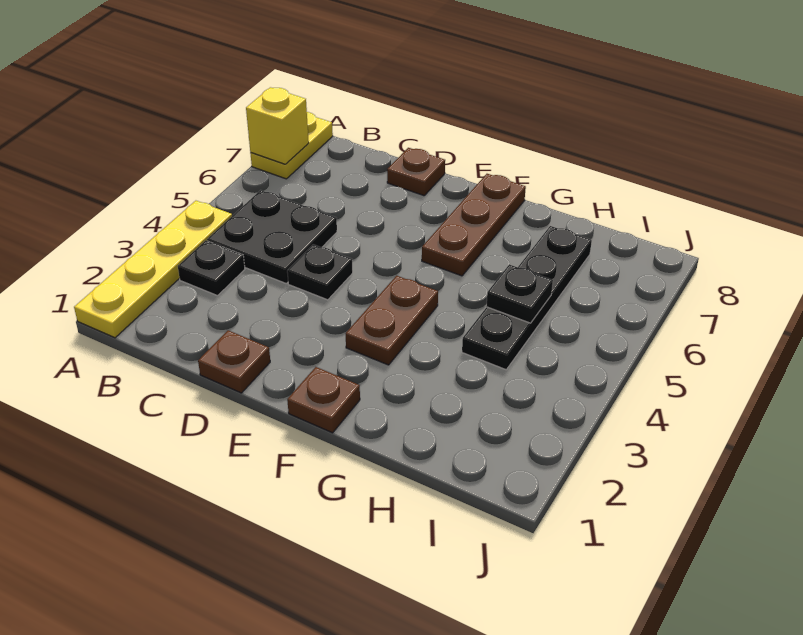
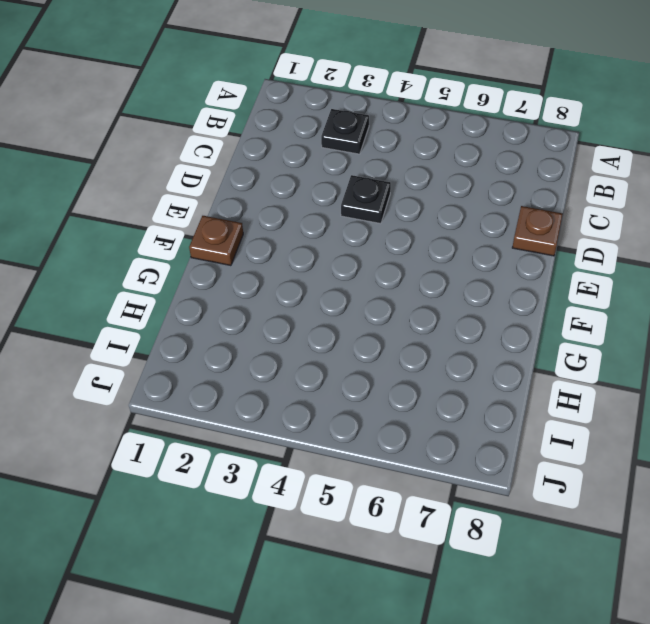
none -> yellow 1x4 plate [74,201,232,338]
none -> yellow 1x2 plate [250,112,333,179]
none -> black 2x2 plate [207,190,337,283]

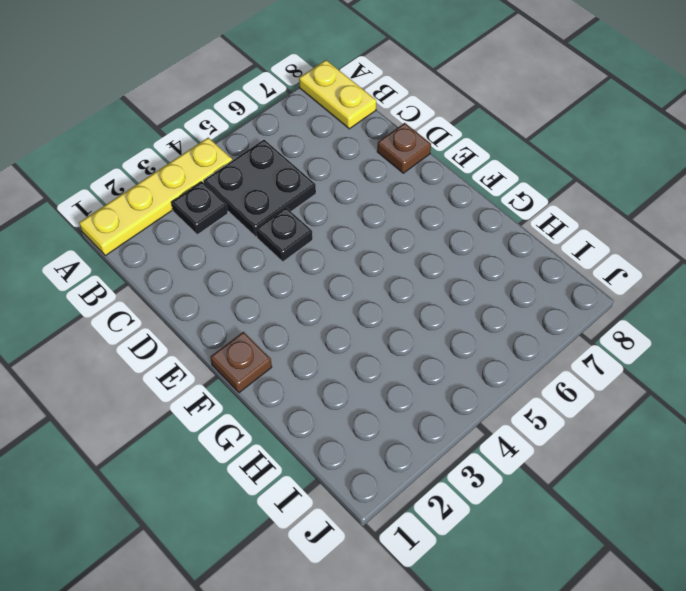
yellow 1x2 plate [299,60,376,129] -> yellow 1x2 plate turned to [250,112,333,179]
none -> brown 1x1 plate [198,330,270,393]
none -> brown 1x2 plate [346,276,438,365]
none -> brown 1x3 plate [422,174,526,276]

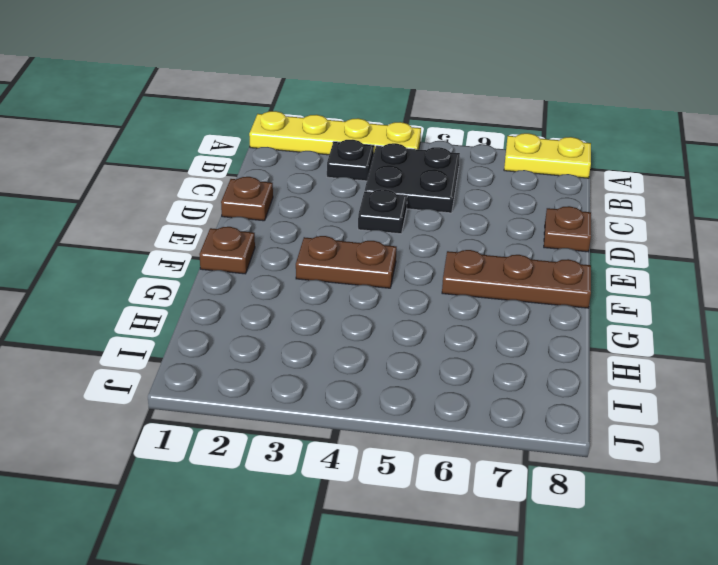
none -> black 1x4 plate [462,226,592,370]
none -> yellow 1x1 brick [246,87,309,164]
none -> black 1x1 plate [486,264,553,323]

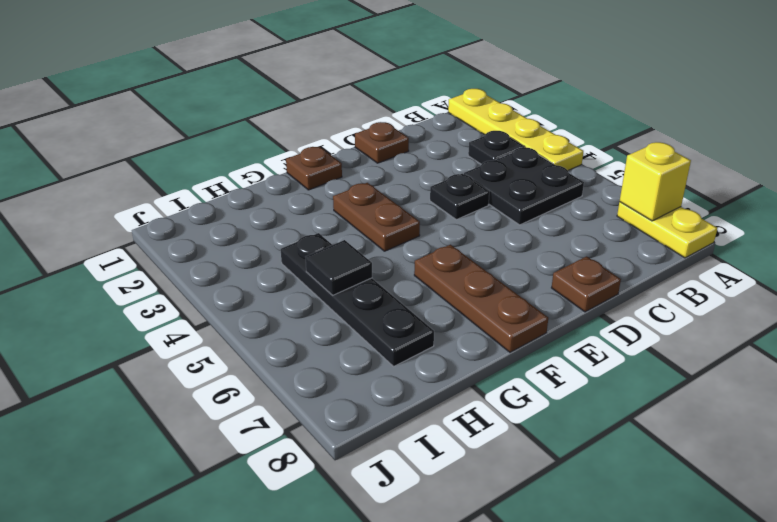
black 1x1 tile [306,240,372,295] -> black 1x1 plate [486,264,553,323]

